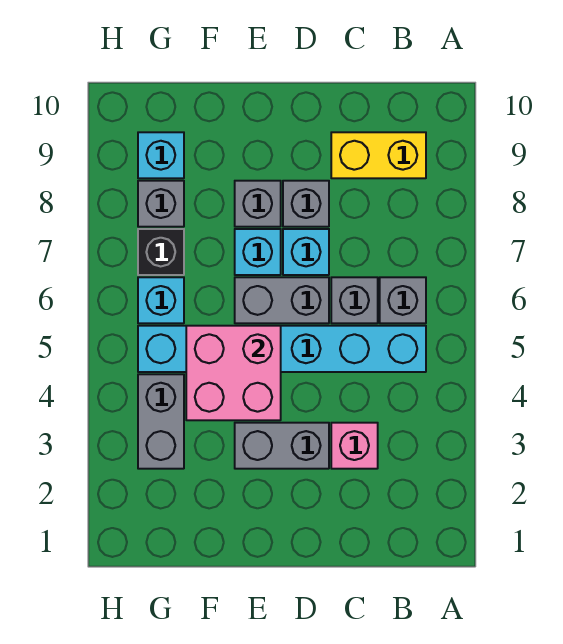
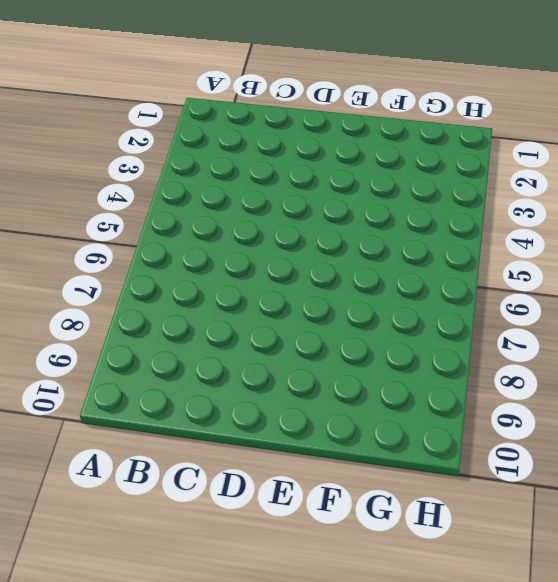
none -> cyan 1x6 brick [138,326,426,372]
none -> grey 1x1 brick [380,277,426,323]
none -> yellow 1x2 brick [331,132,426,178]

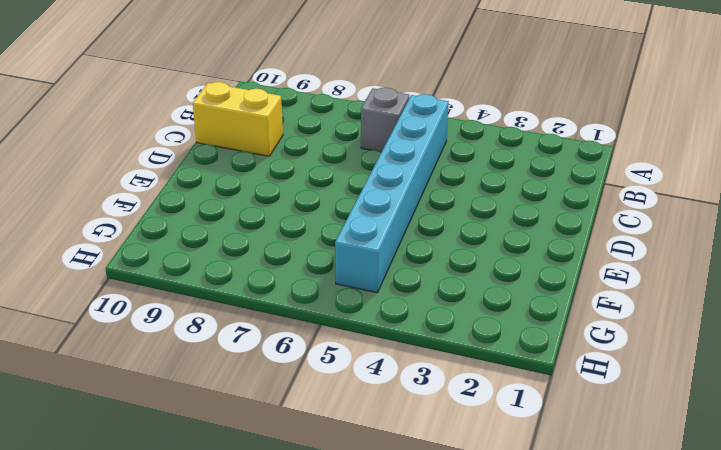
yellow 1x2 brick [193,82,283,156] -> yellow 1x2 brick turned to [331,132,426,178]
none -> pink 1x1 brick [331,423,378,469]
none -> grey 1x1 brick [331,277,378,323]
none -> grey 1x2 brick [235,423,329,469]

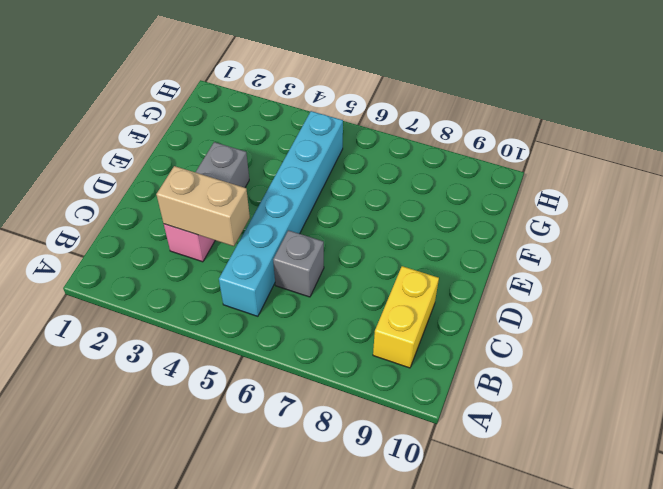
tan 1x2 brick [156,166,250,246] -> none
none -> grey 1x1 brick [380,277,426,323]
none -> grey 1x2 brick [235,277,329,323]
none -> cyan 1x1 brick [283,229,329,275]

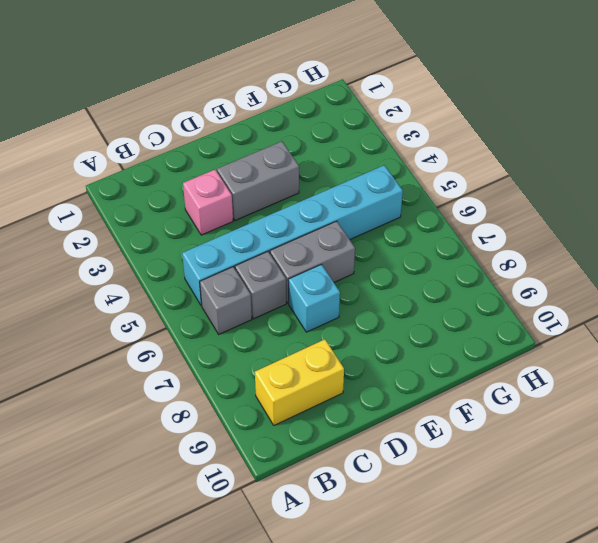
none -> grey 1x1 brick [283,181,329,227]
none -> cyan 1x1 brick [235,229,281,275]
none -> grey 1x1 brick [235,181,281,227]

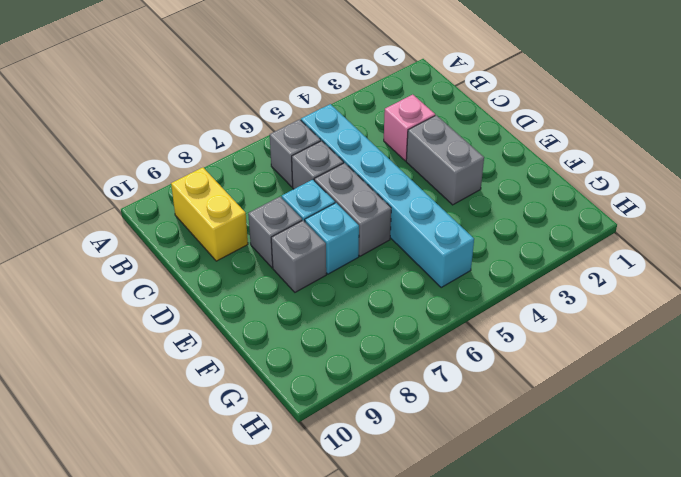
none -> grey 1x2 brick [138,374,184,469]
none -> cyan 1x1 brick [138,277,184,323]
none -> black 1x1 brick [138,229,184,275]

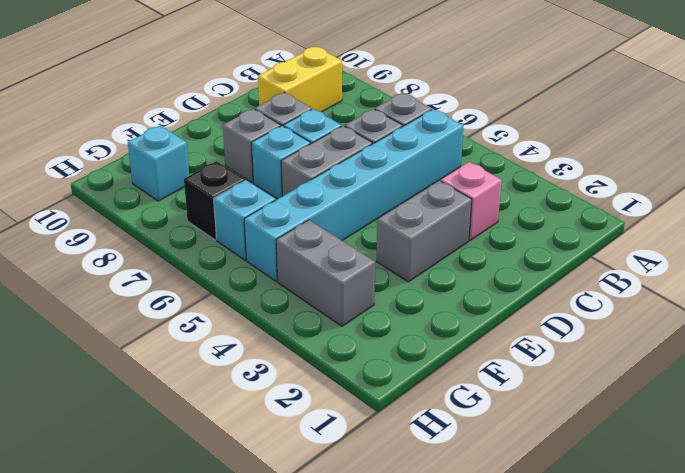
none -> grey 1x1 brick [138,181,184,227]
none -> pink 2x2 brick [186,326,281,420]

